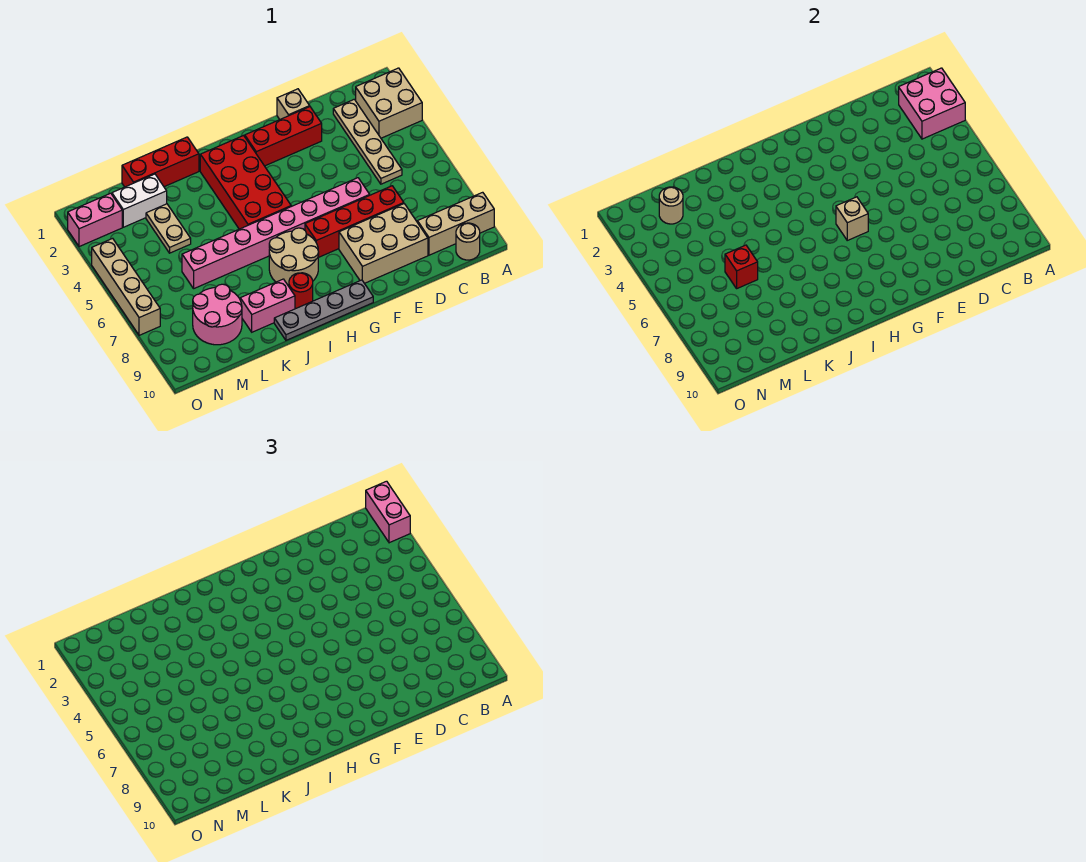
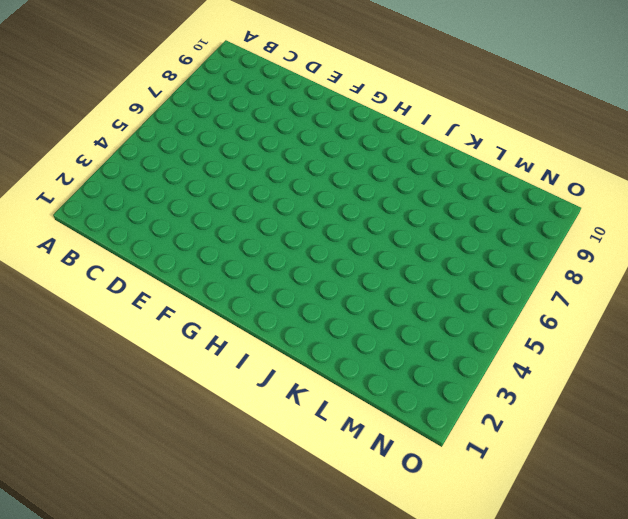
none -> tan 2x2 brick [356,68,422,138]
none -> tan 1x3 brick [417,192,494,255]
none -> tan 1x1 round brick [456,223,480,260]

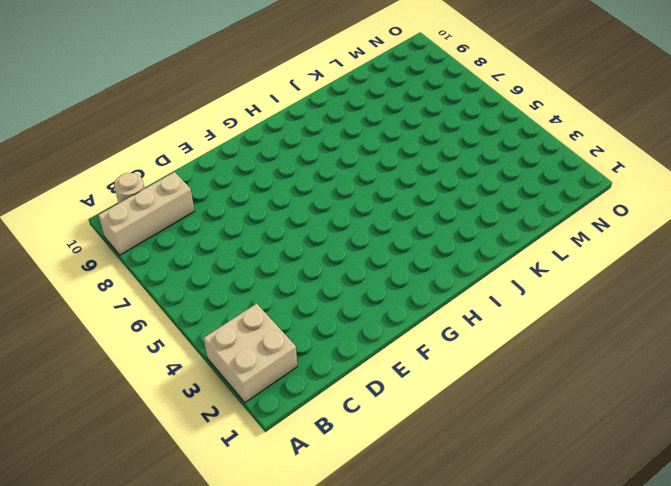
none -> tan 1x4 plate [333,99,402,184]
none -> red 1x4 brick [305,186,404,258]
none -> tan 2x3 brick [339,204,428,283]

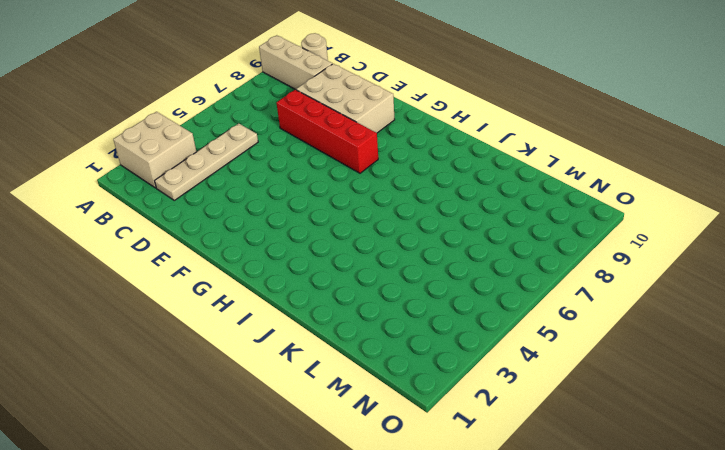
none -> tan 1x1 brick [277,89,310,119]
none -> red 1x3 brick [245,107,322,166]
none -> pink 1x8 brick [182,178,370,288]

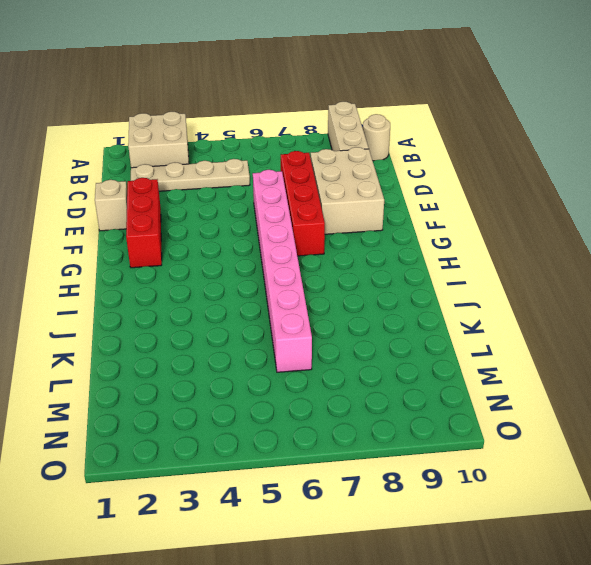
none -> grey 1x4 plate [274,280,373,340]
none -> red 2x4 brick [200,136,291,229]
none -> tan 2x2 round brick [269,228,319,286]

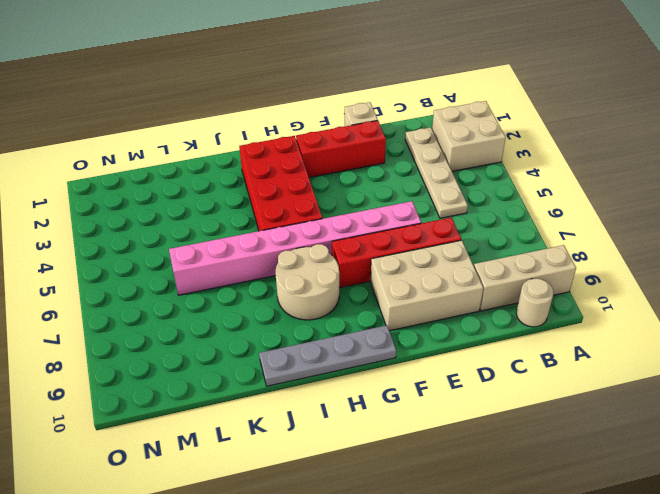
none -> red 1x1 round brick [289,273,313,309]
none -> red 1x3 brick [122,137,199,187]
none -> pink 1x2 brick [240,279,295,332]

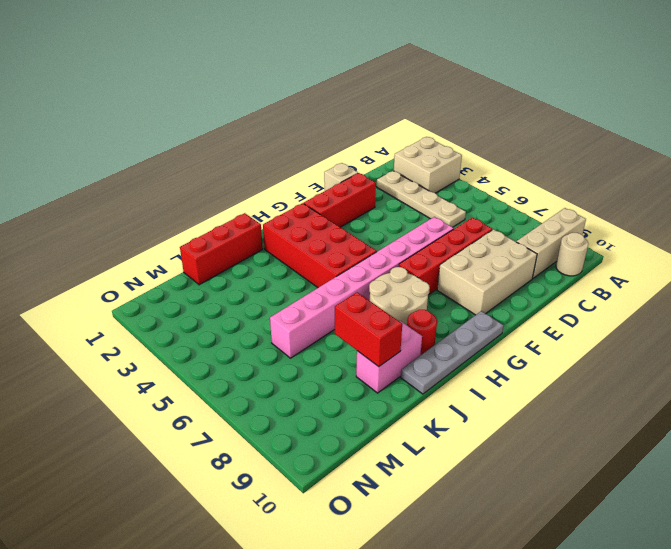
red 1x2 brick [335,292,402,367] -> none
none -> white 1x2 brick [112,174,167,227]
none -> tan 1x2 plate [146,204,191,253]
none -> pink 2x2 round brick [193,284,242,345]

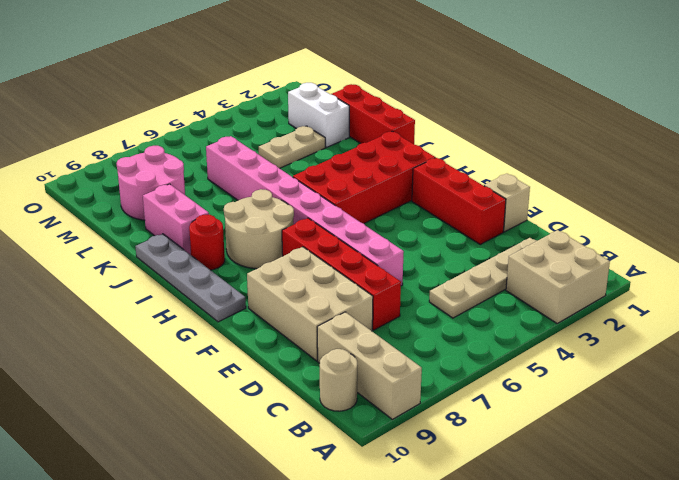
none -> pink 1x2 brick [68,193,122,247]
none -> tan 1x4 brick [92,238,160,335]
none -> pink 2x2 brick [899,68,965,139]

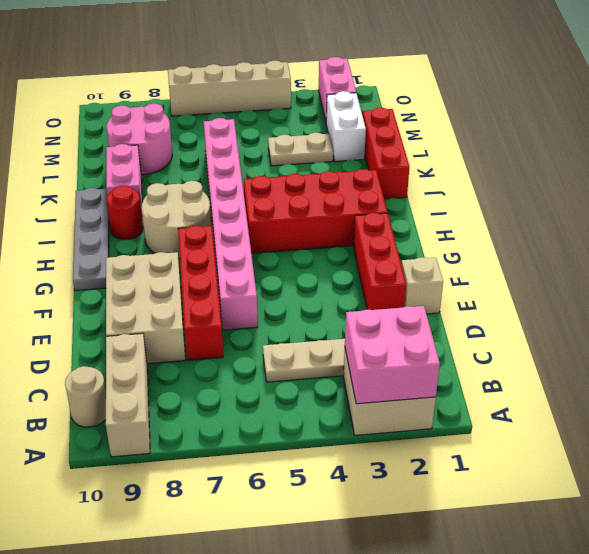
none -> tan 1x1 brick [836,197,868,240]
none -> red 1x1 brick [725,245,758,288]
none -> tan 1x1 round brick [659,187,683,224]

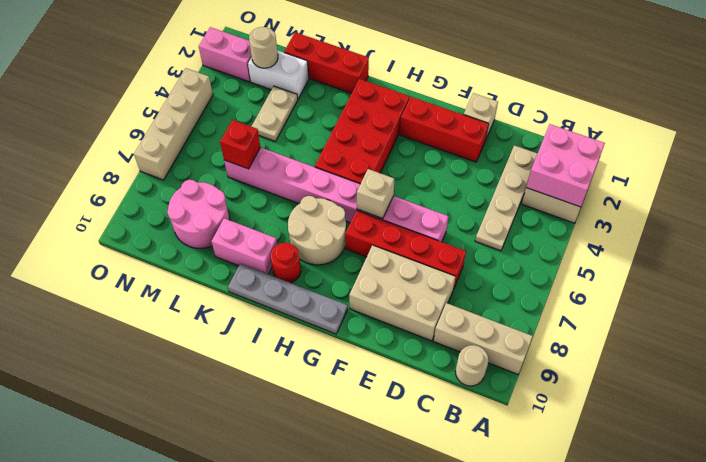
none -> pink 1x2 brick [366,481,410,543]

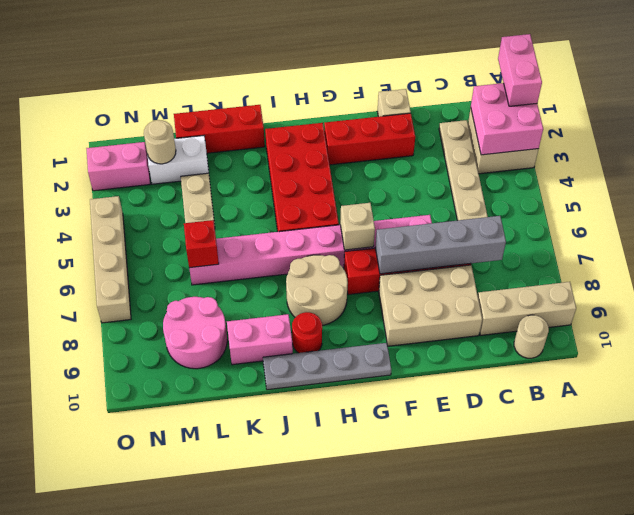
grey 1x4 brick [375,216,506,274] -> none

